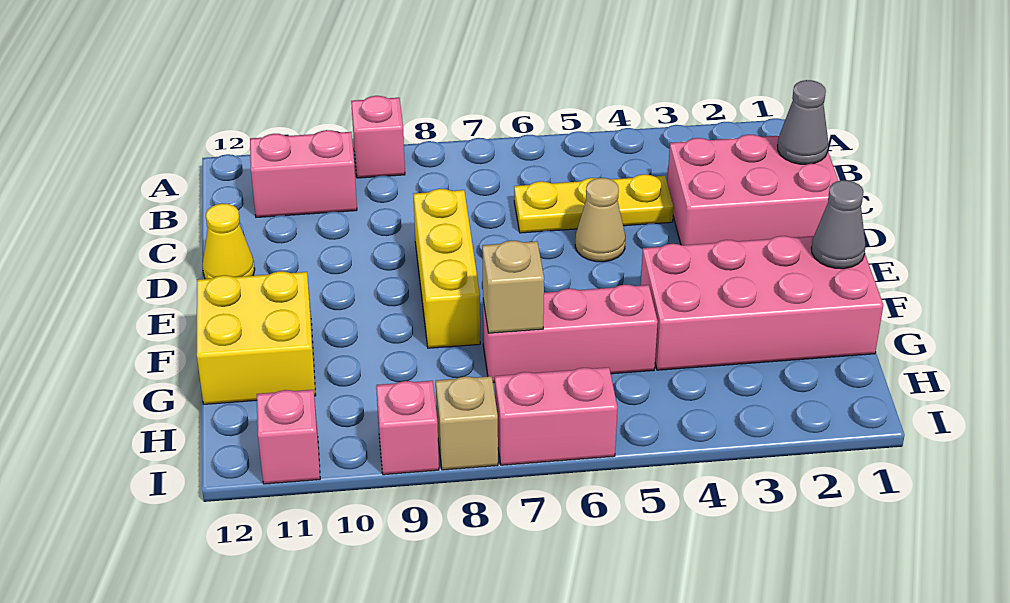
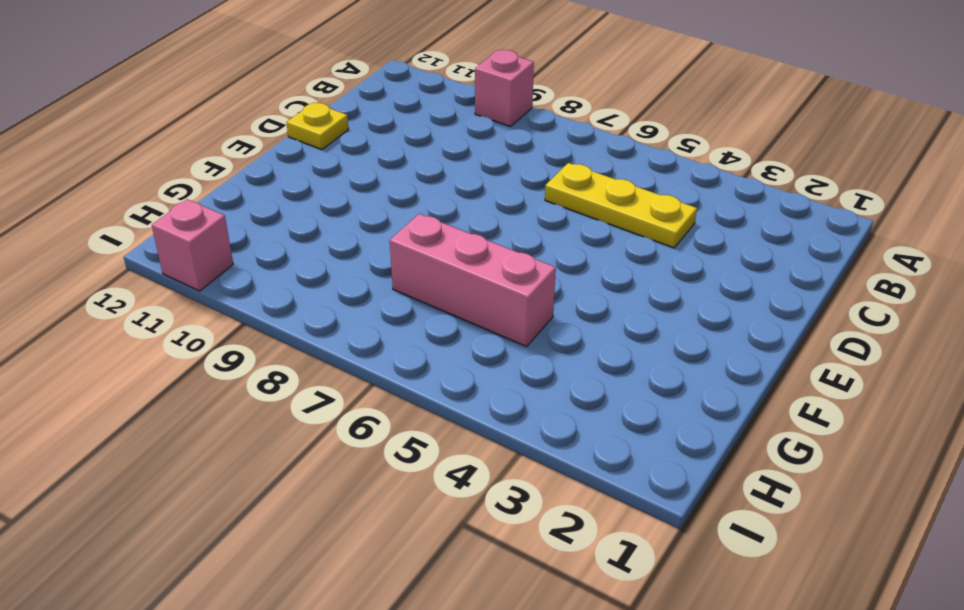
yellow 1x1 plate [286,103,349,150] -> yellow 1x1 cone [202,203,255,279]
none -> pink 1x2 brick [250,130,357,217]
none -> pink 2x3 brick [667,135,839,245]
none -> tan 1x1 cone [575,178,625,262]

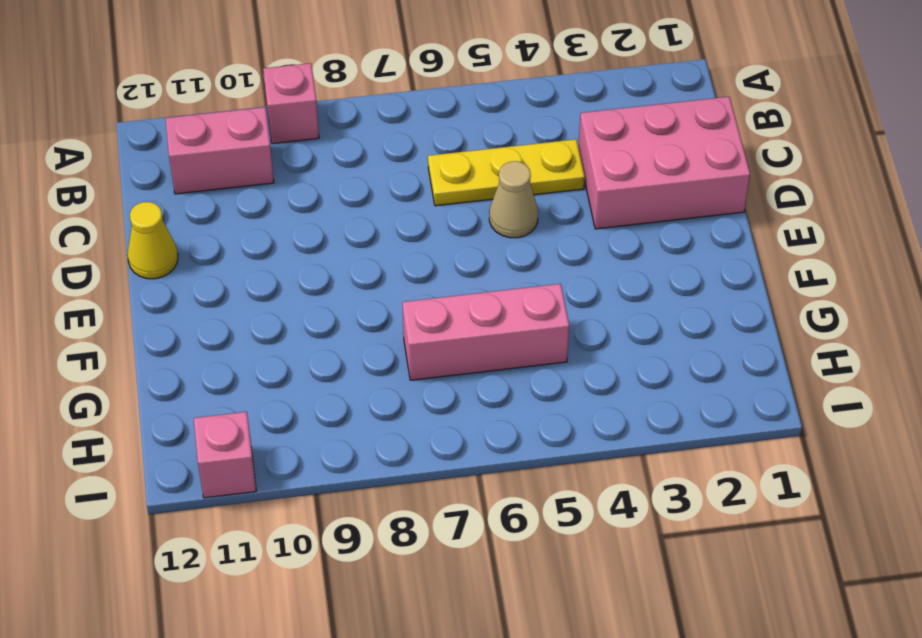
none -> yellow 1x3 brick [414,189,480,348]
none -> pink 2x4 brick [641,236,883,370]
none -> yellow 2x2 brick [197,271,316,404]

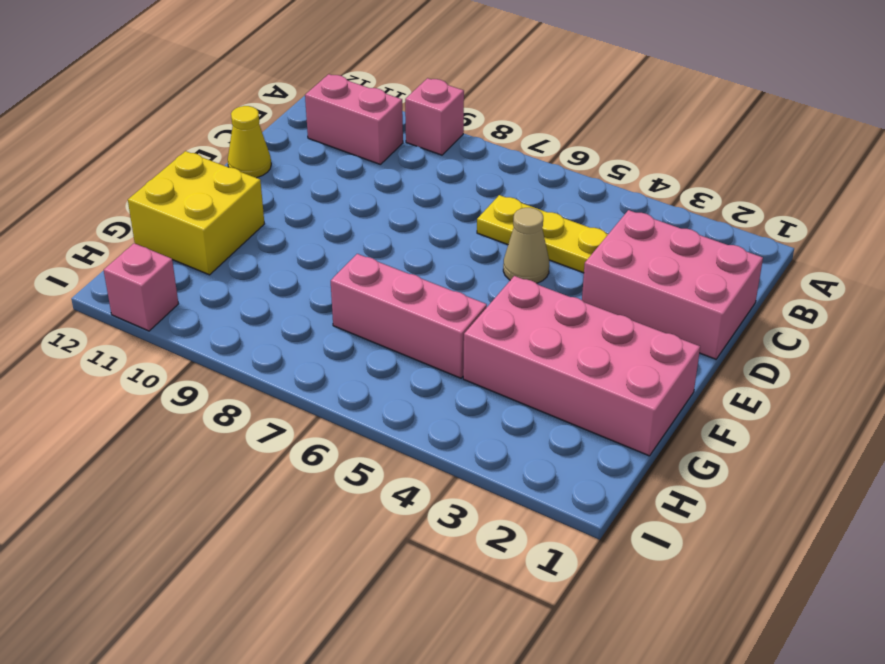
none -> yellow 1x3 brick [414,189,480,348]
none -> pink 1x2 brick [495,367,618,465]
none -> tan 1x1 brick [436,376,498,470]

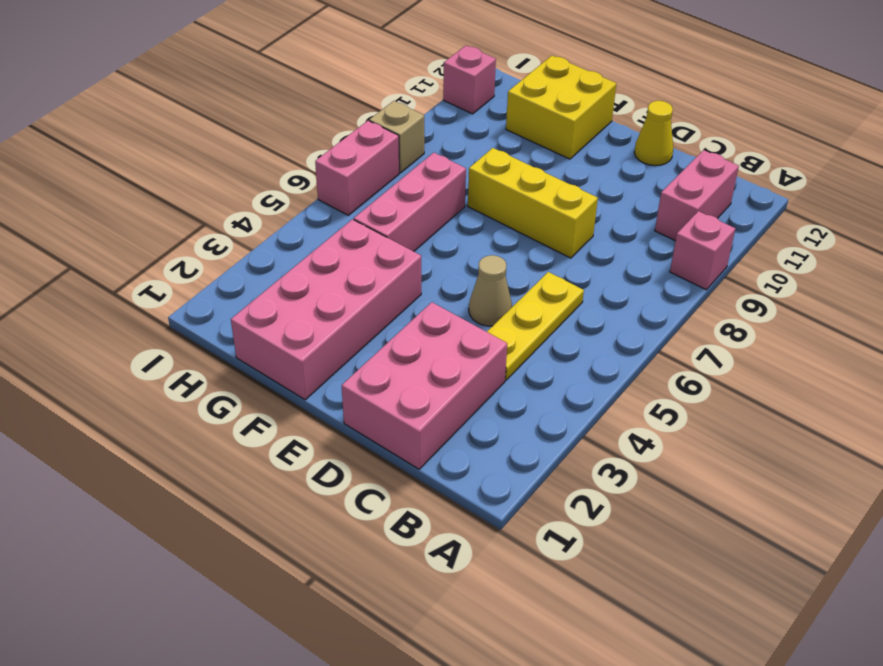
none -> pink 1x1 brick [376,381,439,475]
none -> grey 1x1 cone [778,80,828,164]
none -> grey 1x1 cone [811,180,866,269]

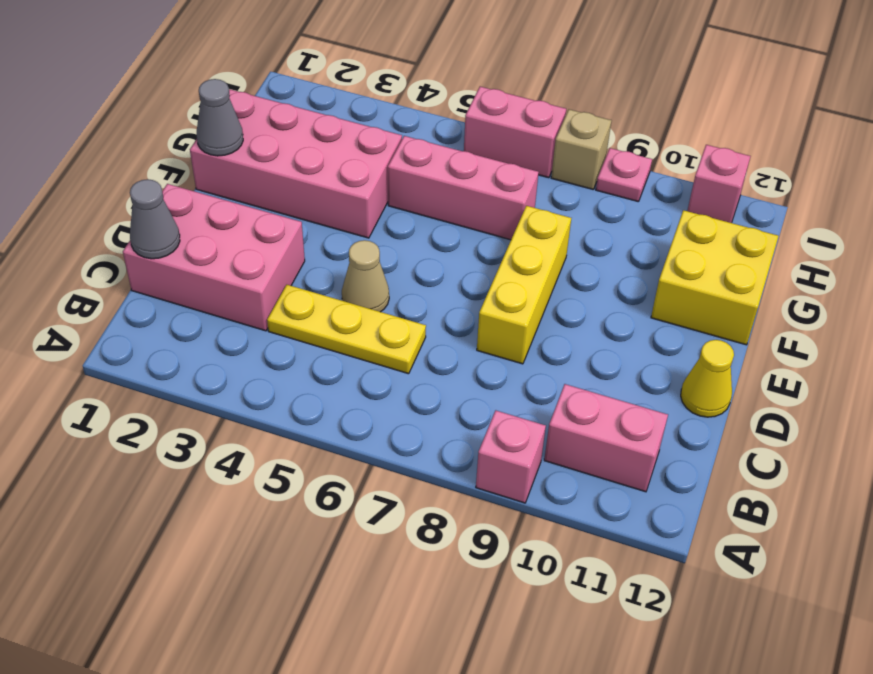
pink 1x1 plate [596,148,652,202] -> pink 1x1 brick [376,381,439,475]
none -> tan 1x1 brick [482,240,544,333]

